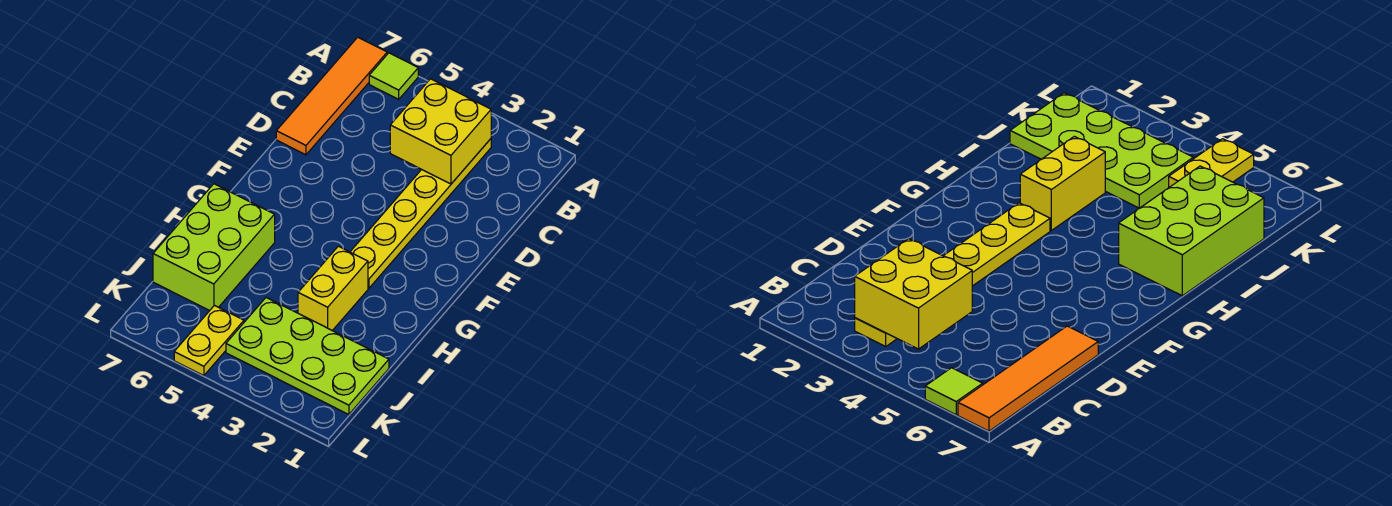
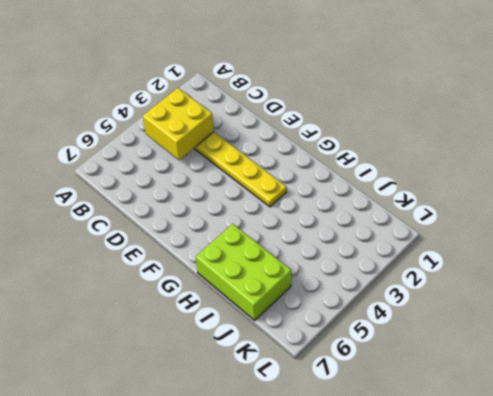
none -> lime 1x1 tile [369,53,418,99]
none -> orange 1x4 tile [276,37,387,155]

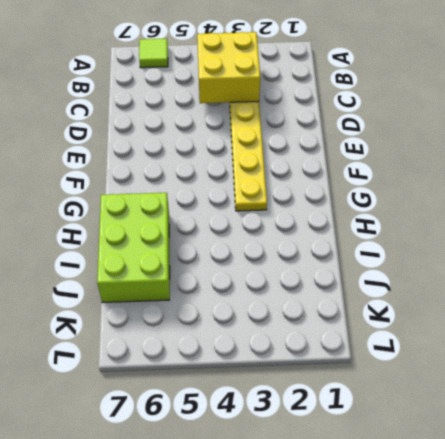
none -> orange 1x4 tile [276,37,387,155]
none -> yellow 1x2 brick [298,246,368,331]

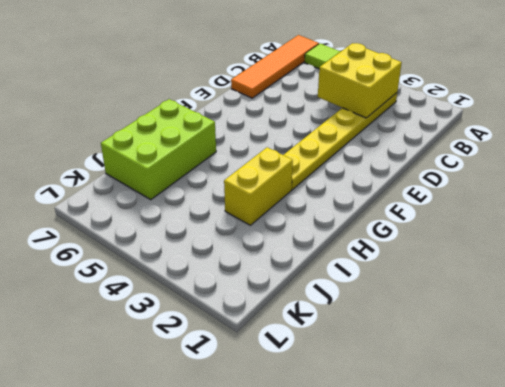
none -> lime 2x4 plate [226,297,389,415]
none -> yellow 1x2 plate [174,306,244,376]

